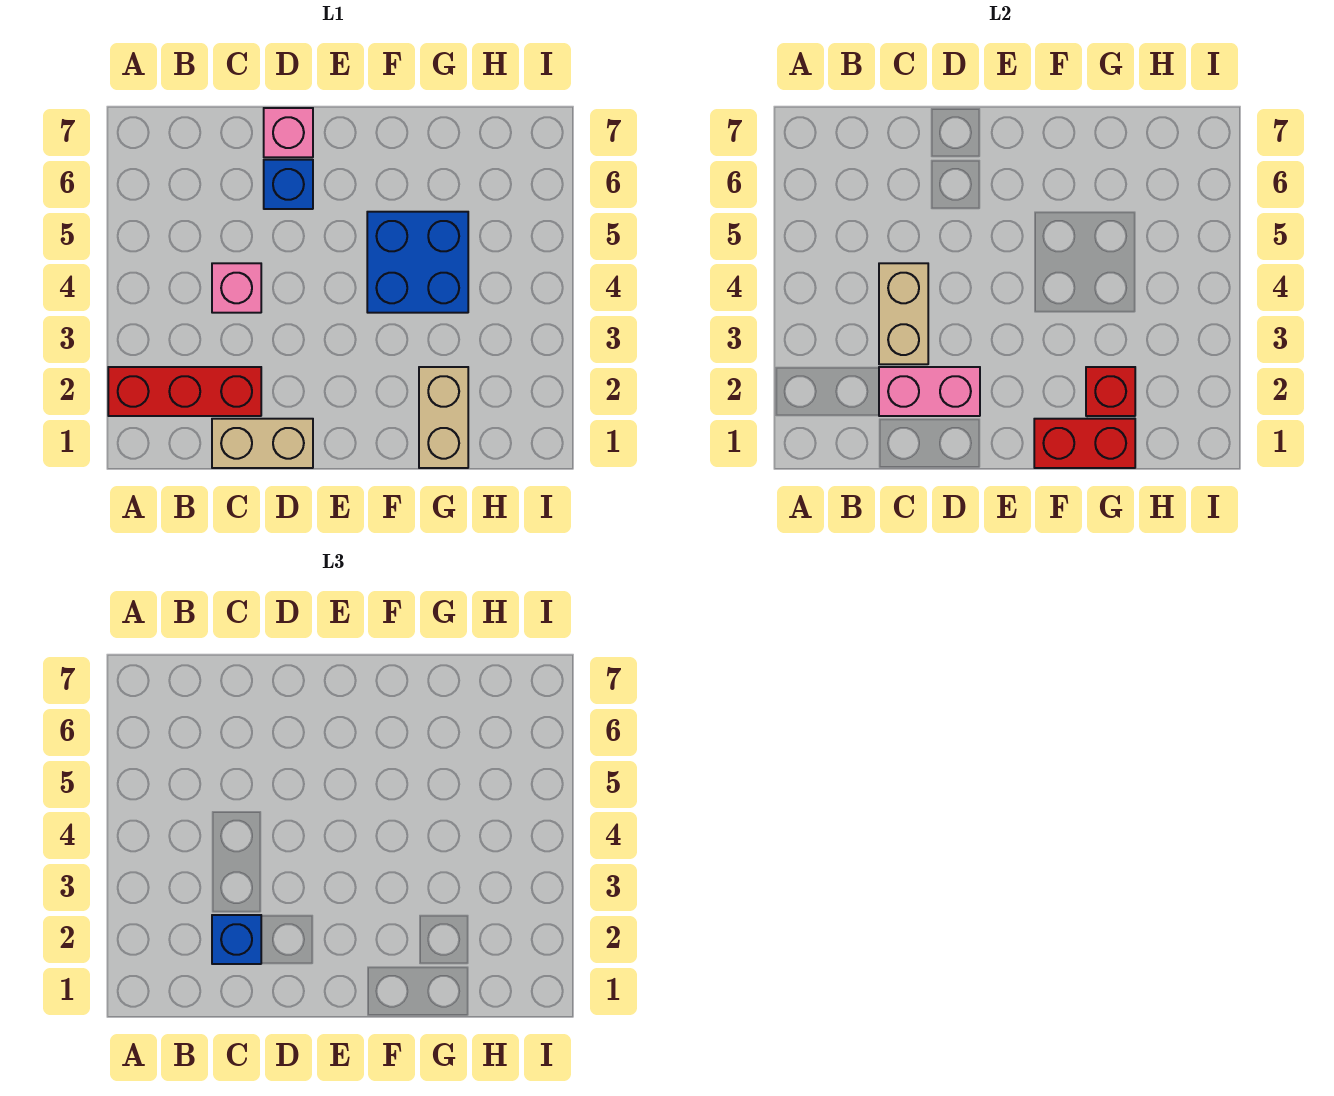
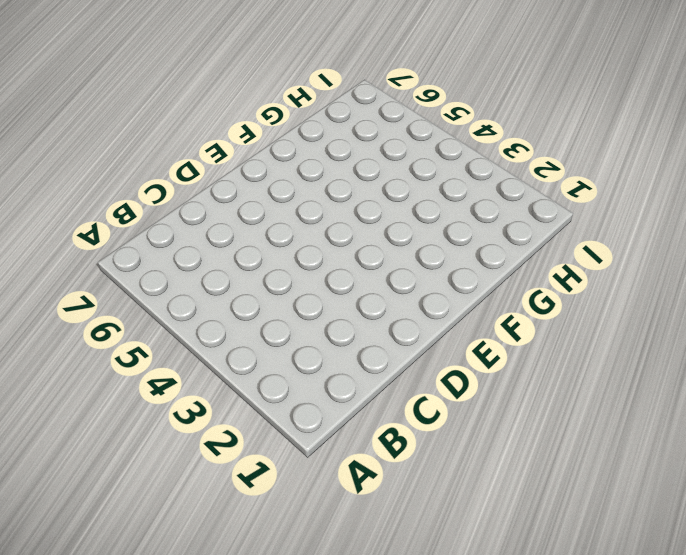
none -> red 1x3 brick [108,367,261,416]
none -> tan 1x2 brick [212,419,313,468]
none -> pink 1x1 brick [212,263,261,313]

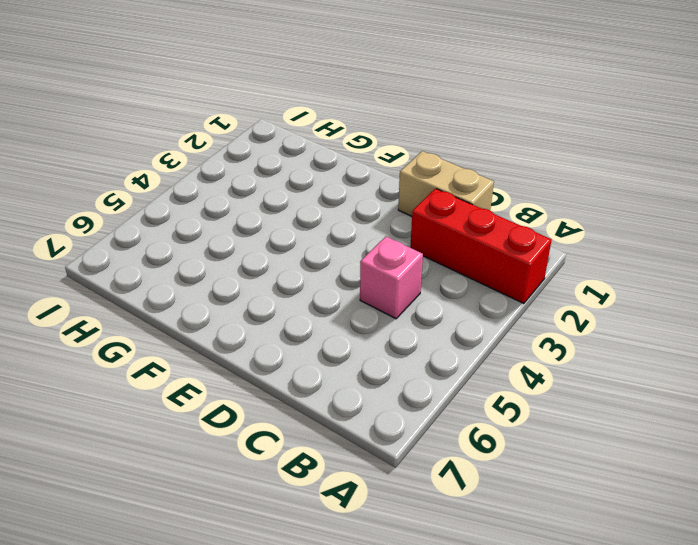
none -> blue 1x1 brick [264,160,313,209]
none -> pink 1x1 brick [264,108,313,157]
none -> blue 2x2 brick [367,212,468,313]

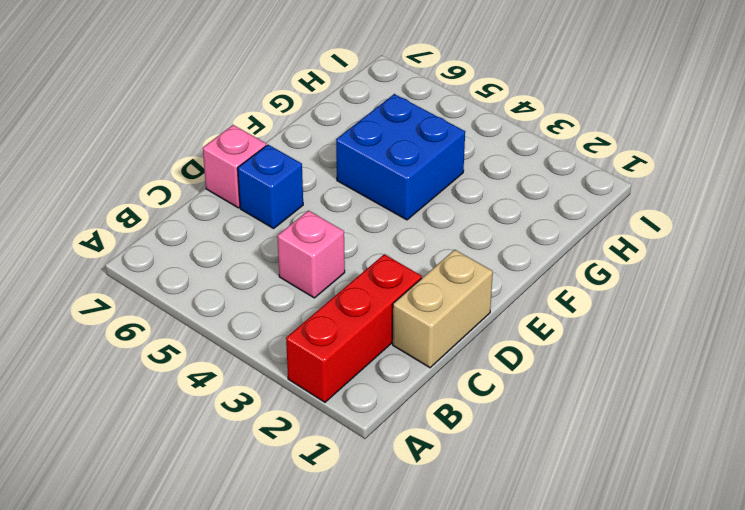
none -> tan 1x2 brick [419,367,468,468]
none -> pink 1x2 brick [879,367,980,416]
none -> tan 1x2 brick [879,263,928,364]

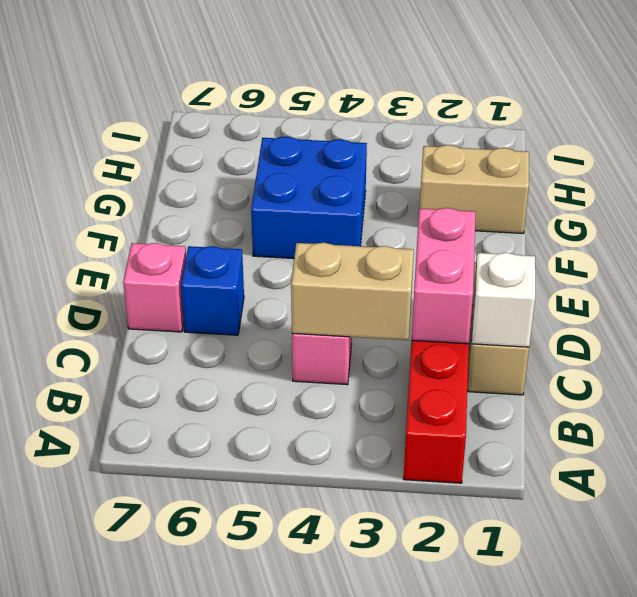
white 1x1 brick [472,253,535,347] -> none
none -> red 1x2 brick [1034,419,1135,468]
none -> red 1x1 brick [1086,367,1135,416]
none -> blue 1x1 brick [212,915,261,964]

